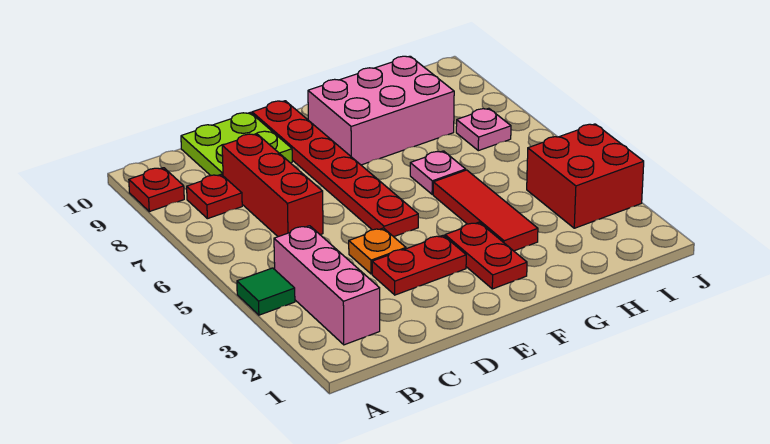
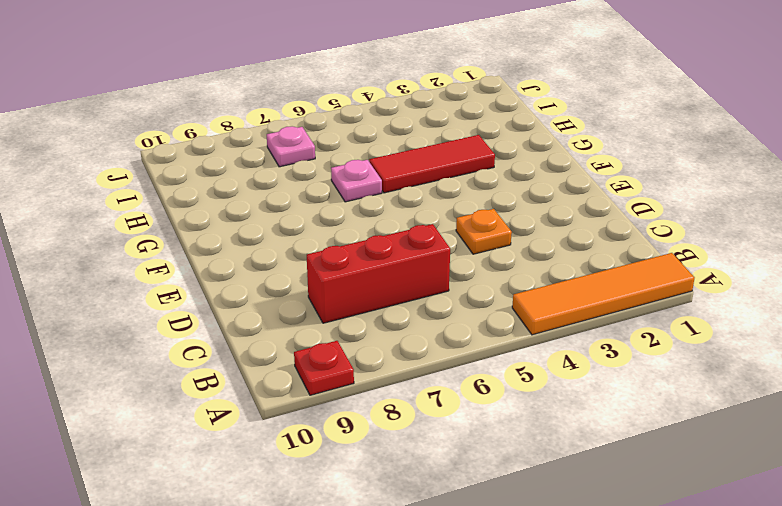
orange 1x4 tile [512,253,694,335] -> green 1x1 tile [237,268,295,315]
none -> pink 1x3 brick [274,226,380,345]
none -> red 1x1 plate [187,174,242,219]
none -> lime 2x2 plate [181,113,292,176]

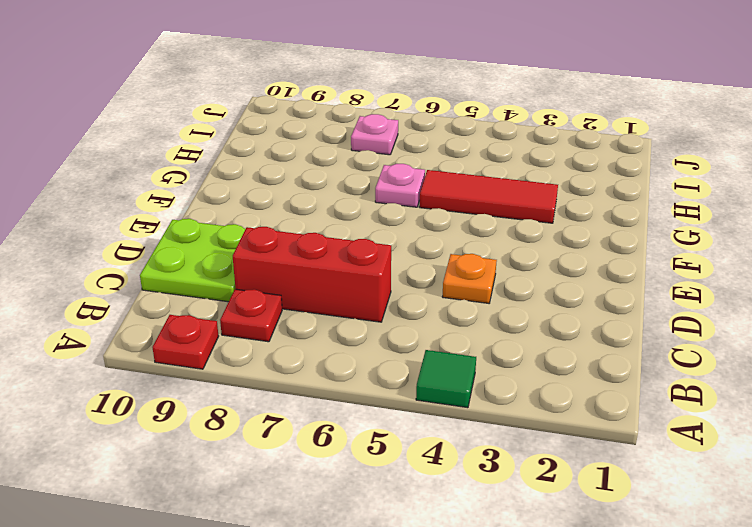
none -> pink 1x3 brick [274,226,380,345]
none -> red 1x2 plate [372,235,466,295]
none -> red 1x6 plate [252,101,418,237]

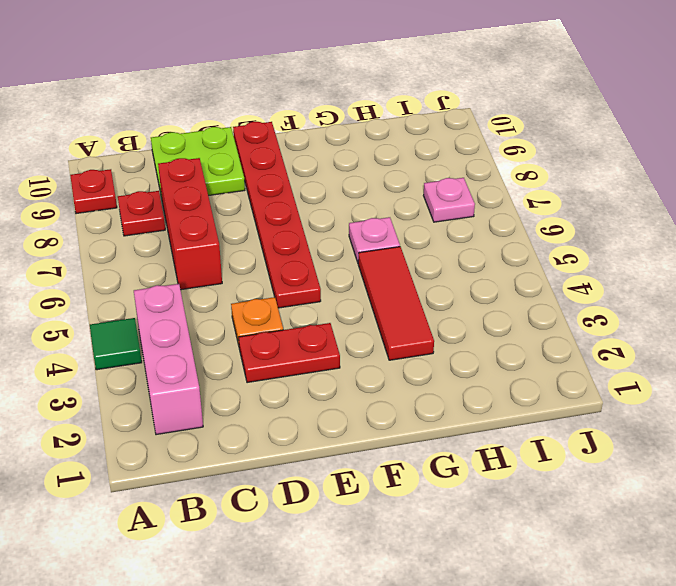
none -> red 1x2 plate [445,222,527,289]
none -> pink 2x3 brick [308,56,454,165]
none -> red 2x2 brick [527,124,644,228]

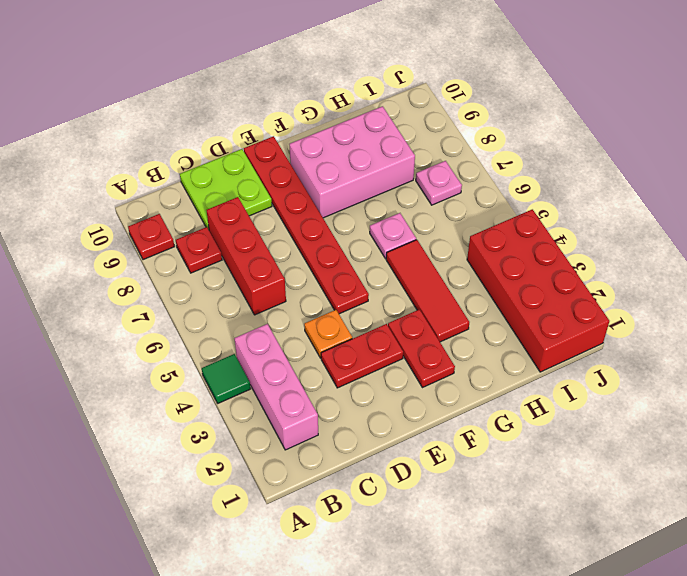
red 2x4 brick [467,209,609,372] -> red 2x2 brick [527,124,644,228]

